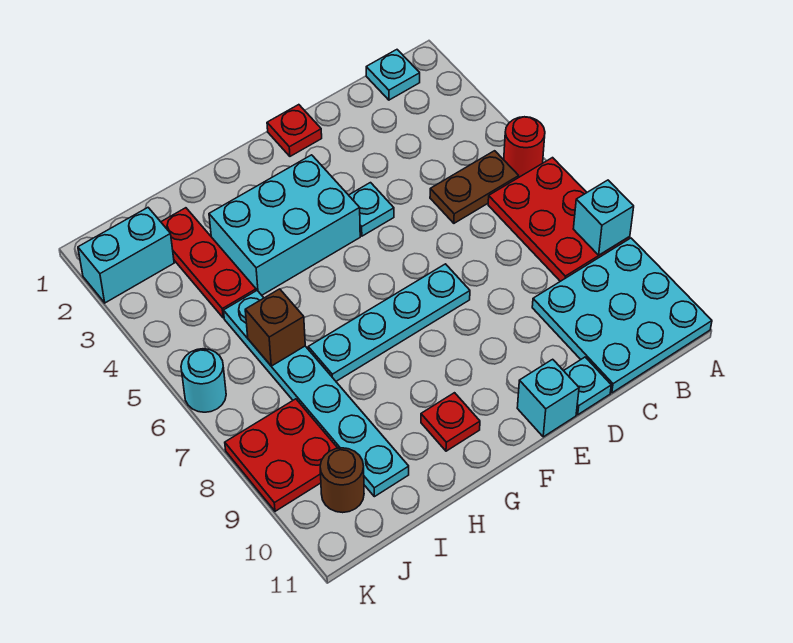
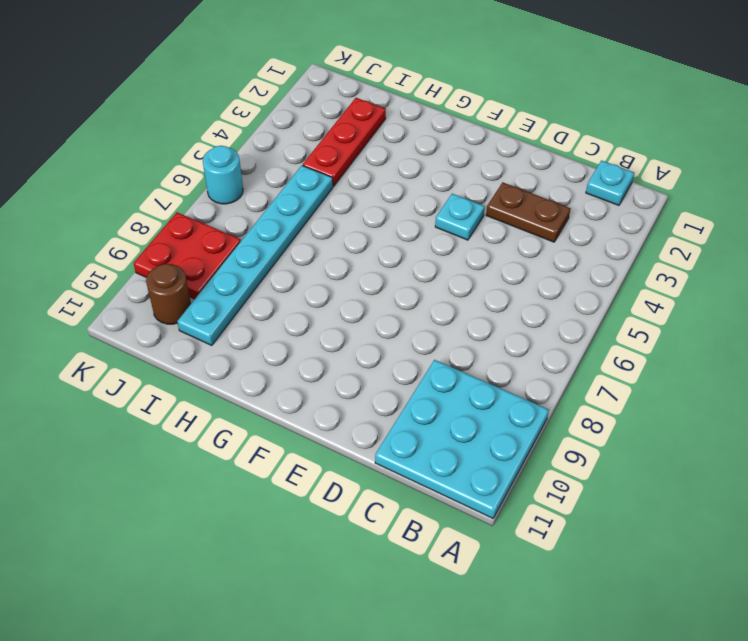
brown 1x2 plate [486,182,570,242] -> brown 1x2 plate moved to [430,151,519,223]
none -> red 1x1 round brick [504,117,545,177]
none -> red 2x3 plate [488,158,630,281]
none -> cyan 1x1 plate [564,357,611,415]

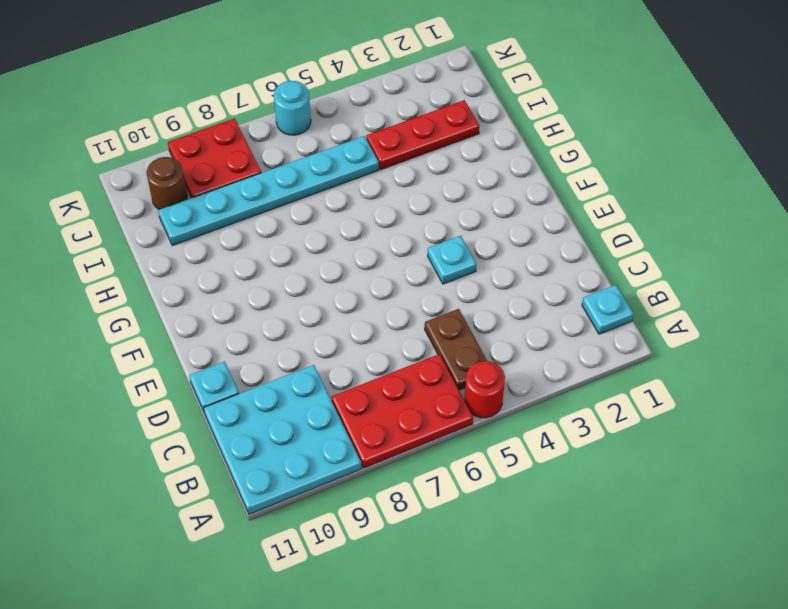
none -> red 1x1 plate [267,105,322,156]
none -> cyan 1x4 plate [308,264,470,381]
none -> cyan 1x1 brick [517,359,579,437]

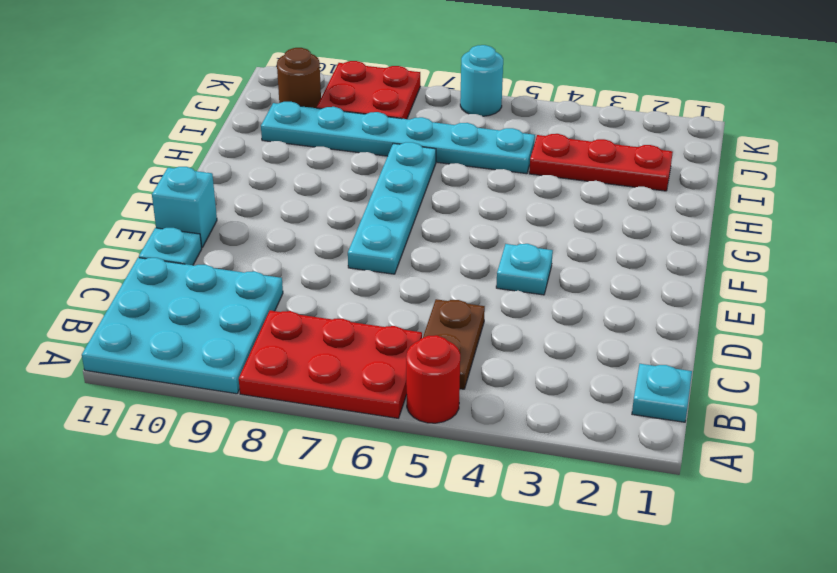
none -> red 1x1 plate [267,105,322,156]
none -> cyan 2x3 brick [209,155,360,295]
none -> red 1x1 plate [421,393,480,451]

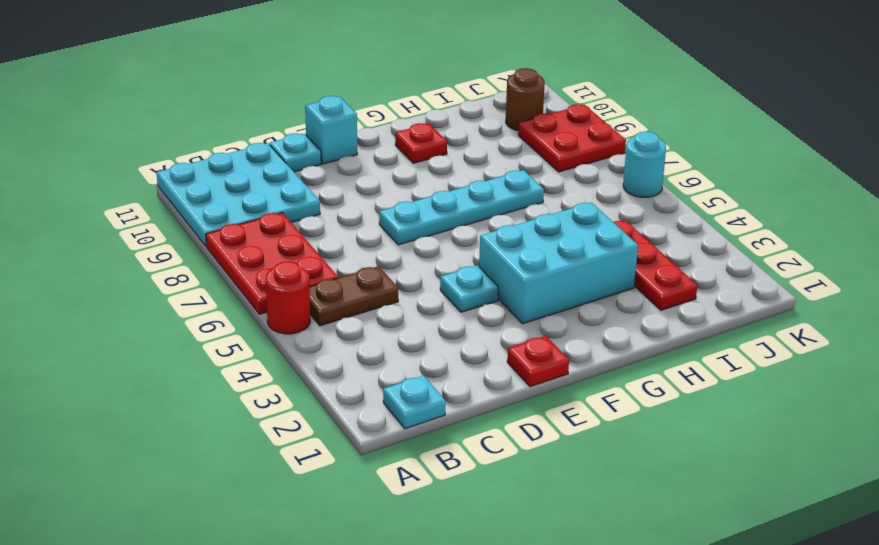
none -> cyan 1x6 plate [224,291,409,497]
none -> cyan 1x2 brick [78,208,174,303]
none -> cyan 1x1 brick [573,180,634,255]

